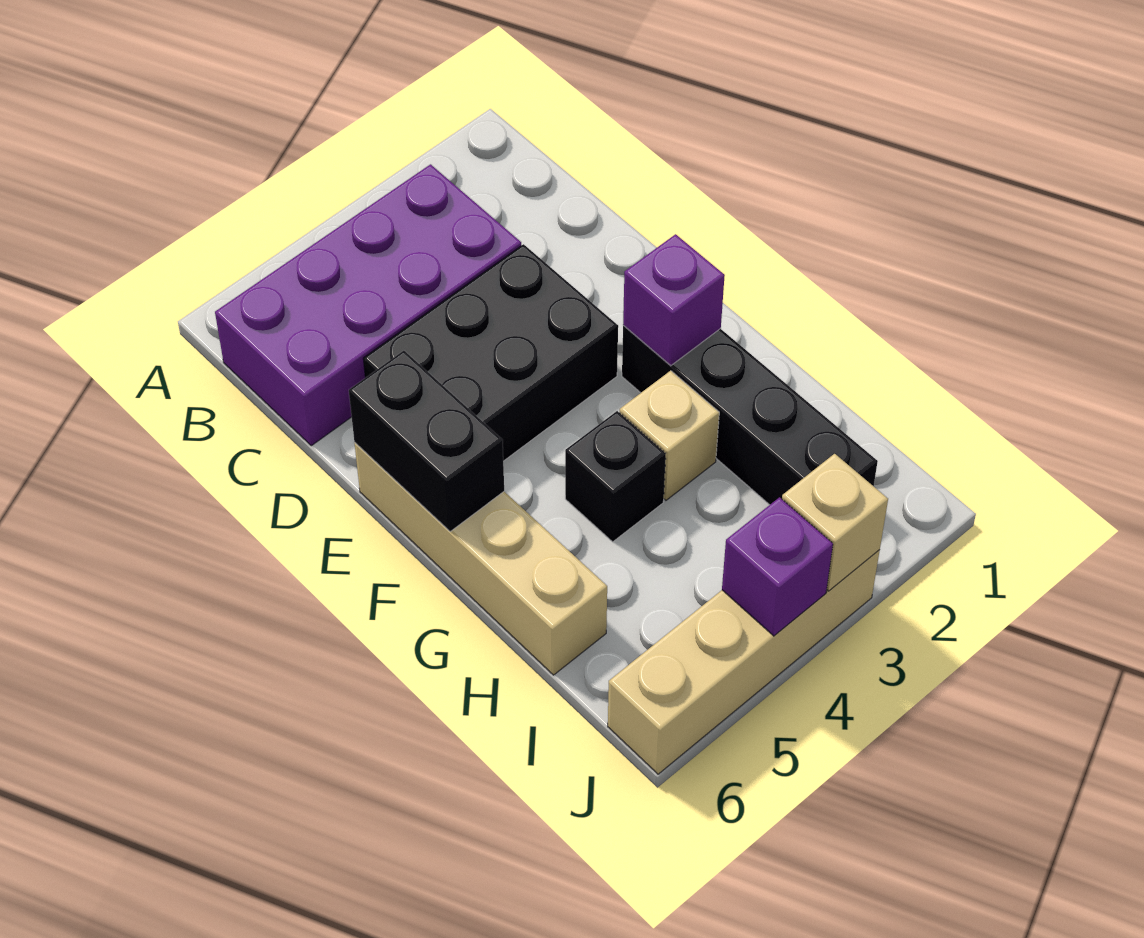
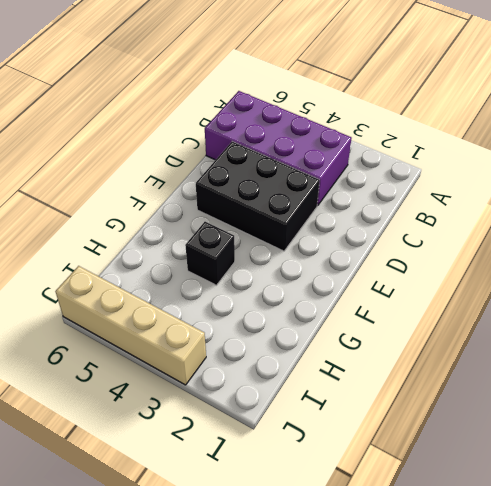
none -> tan 1x4 brick [355,443,607,675]
none -> black 1x4 brick [622,325,878,505]

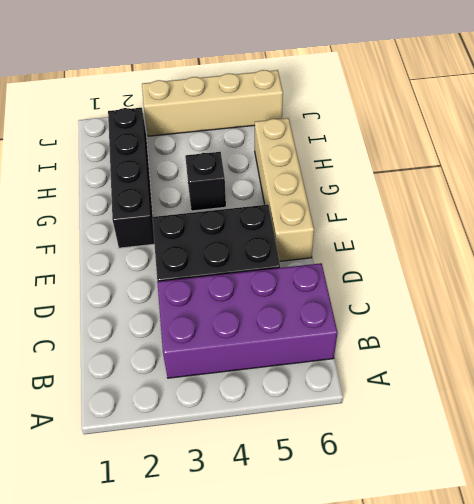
none -> tan 1x1 brick [620,371,719,500]
none -> black 1x2 brick [349,351,504,531]

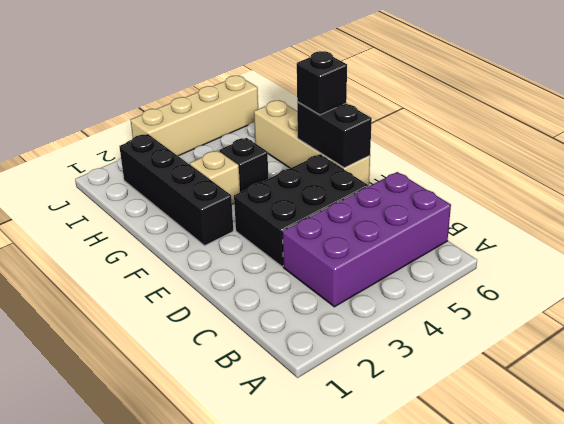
black 1x1 brick [297,51,347,115] -> none
none -> purple 1x1 brick [623,234,725,366]
none -> tan 1x1 brick [782,454,888,591]

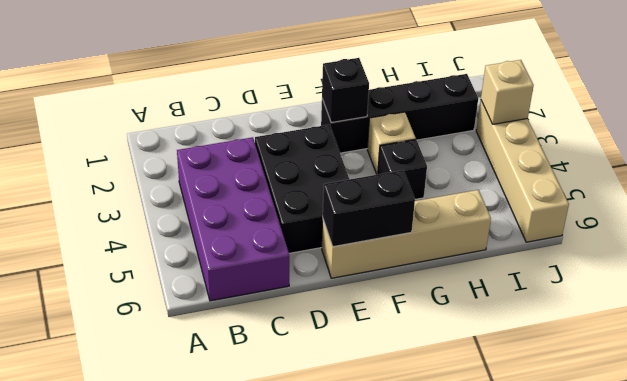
black 1x1 brick [322,58,369,123] -> purple 1x1 brick [623,234,725,366]
none -> purple 1x1 brick [722,497,833,636]

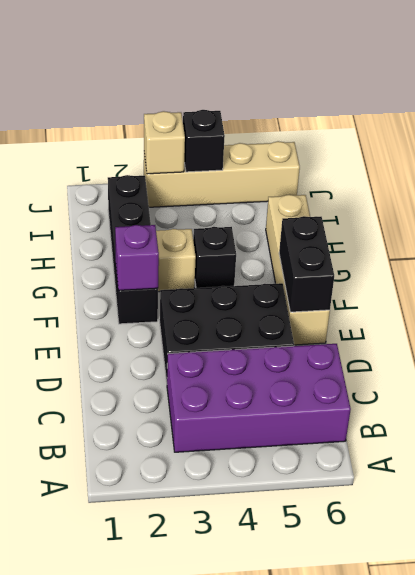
black 1x1 brick [183,110,225,172] -> purple 1x1 brick [722,497,833,636]

